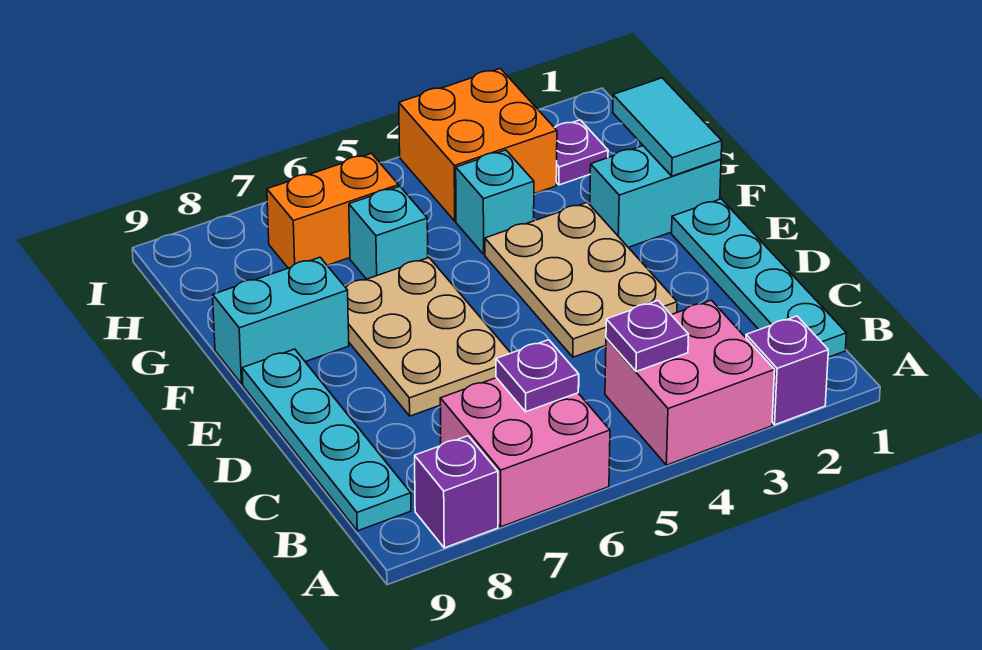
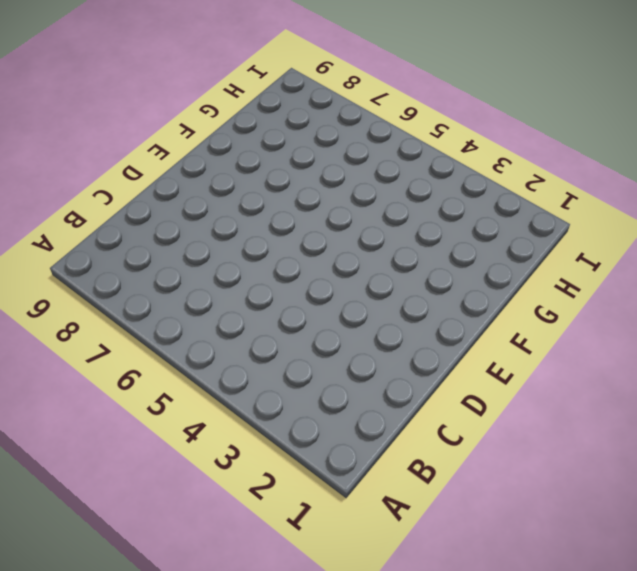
none -> purple 1x1 brick [746,316,828,425]
none -> pink 2x2 brick [605,300,775,465]
none -> pink 2x2 brick [440,378,610,527]

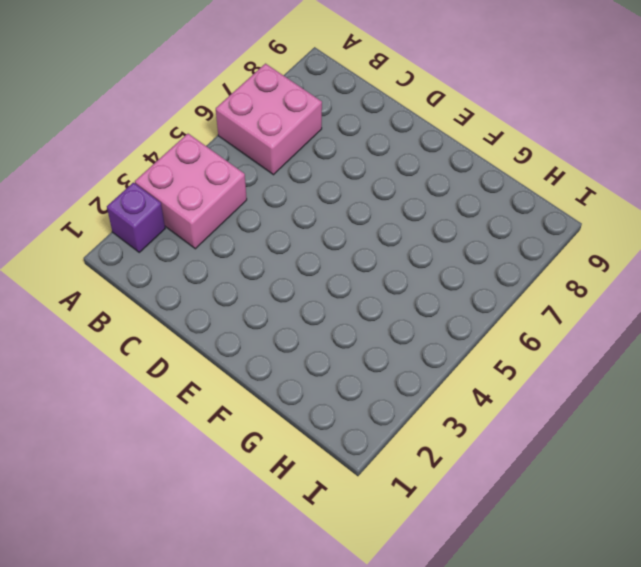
none -> purple 1x1 brick [415,436,498,548]
none -> cyan 1x4 plate [672,199,846,357]
none -> cyan 1x4 plate [242,349,411,531]

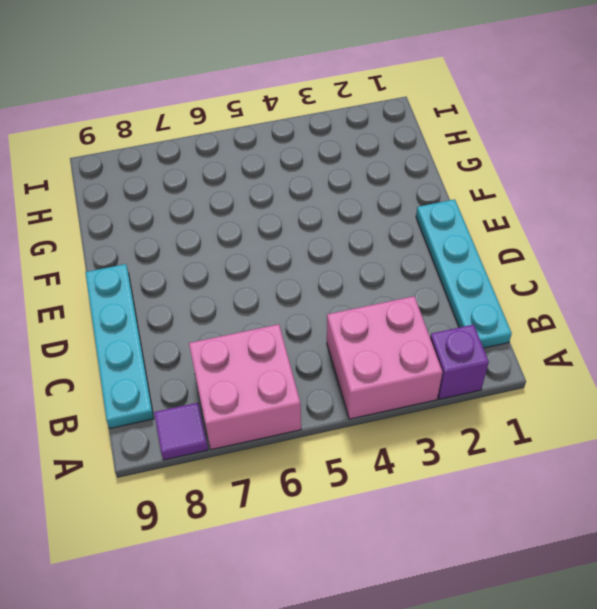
purple 1x1 tile [154,403,208,460] -> purple 1x1 brick [415,436,498,548]
none -> tan 2x3 plate [485,202,677,357]
none -> tan 2x3 plate [345,258,510,416]
none -> cyan 1x2 brick [590,146,721,247]

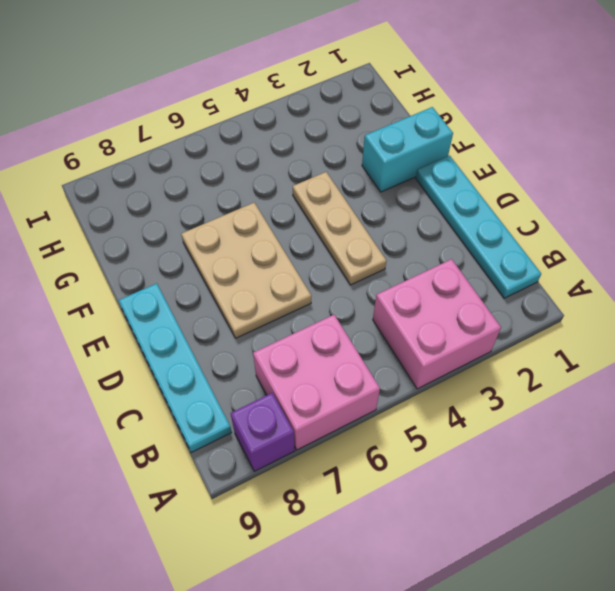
tan 1x3 plate [293,172,386,285] -> tan 2x3 plate [485,202,677,357]
none -> purple 1x1 brick [746,316,828,425]
none -> cyan 1x2 brick [213,257,349,384]
none -> cyan 1x1 brick [456,150,534,254]

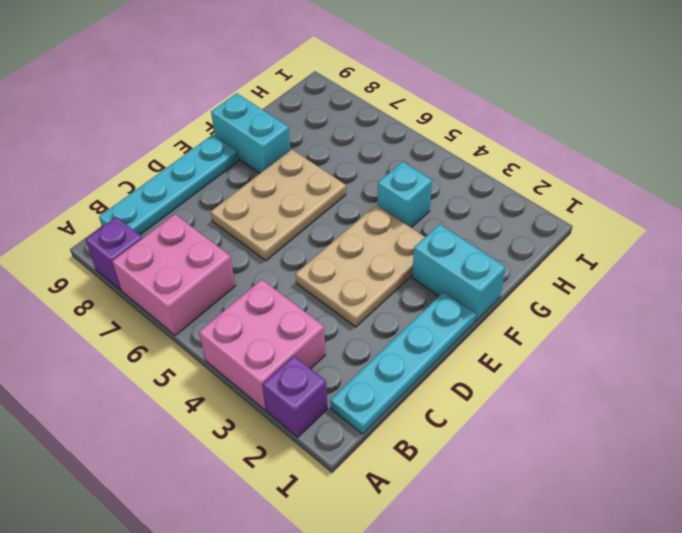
none -> cyan 1x1 brick [349,186,428,279]
none -> purple 1x1 plate [555,120,608,185]
none -> orange 2x2 brick [399,68,557,221]

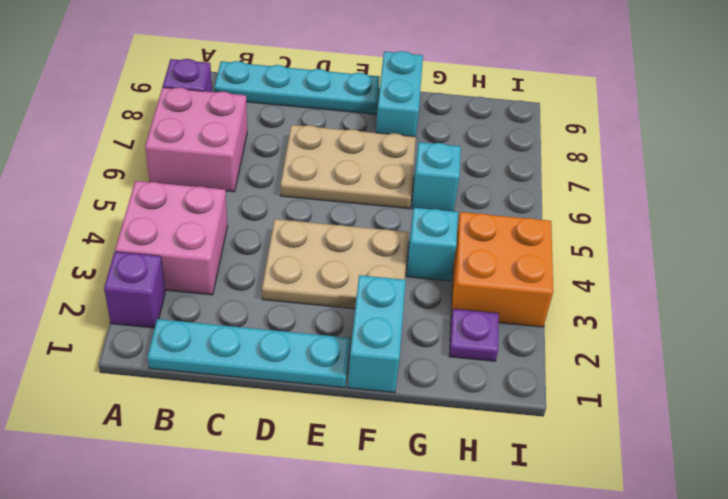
none -> orange 1x2 brick [267,153,399,268]
none -> purple 1x1 plate [606,301,689,372]
none -> purple 1x1 plate [496,340,579,412]

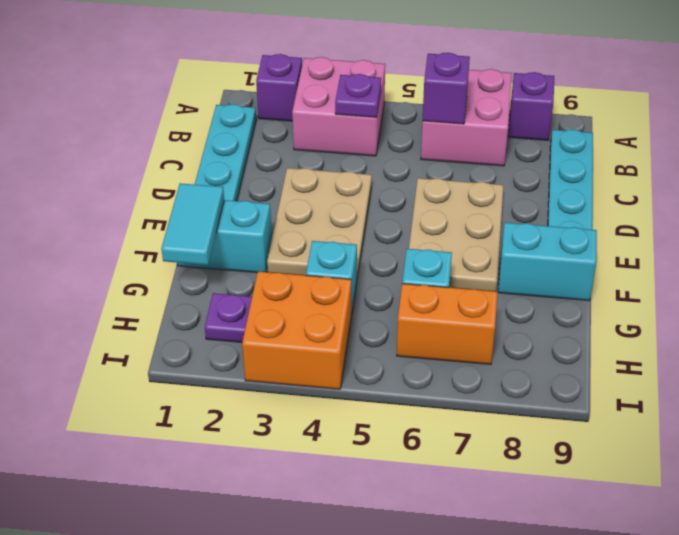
purple 1x1 brick [422,53,470,124] -> purple 1x1 plate [496,340,579,412]

